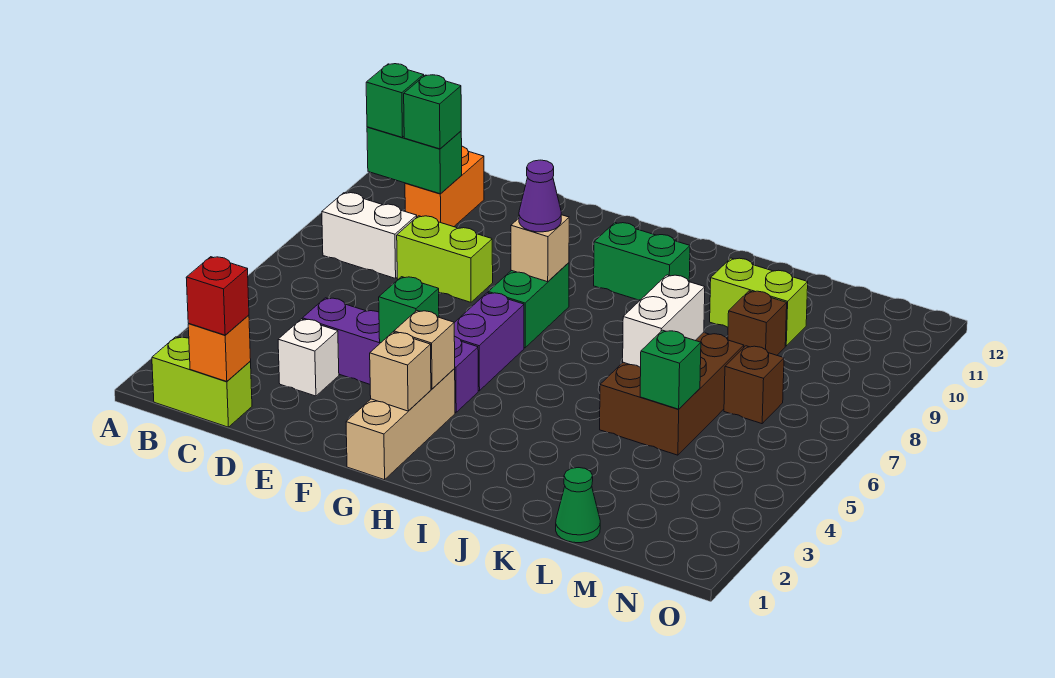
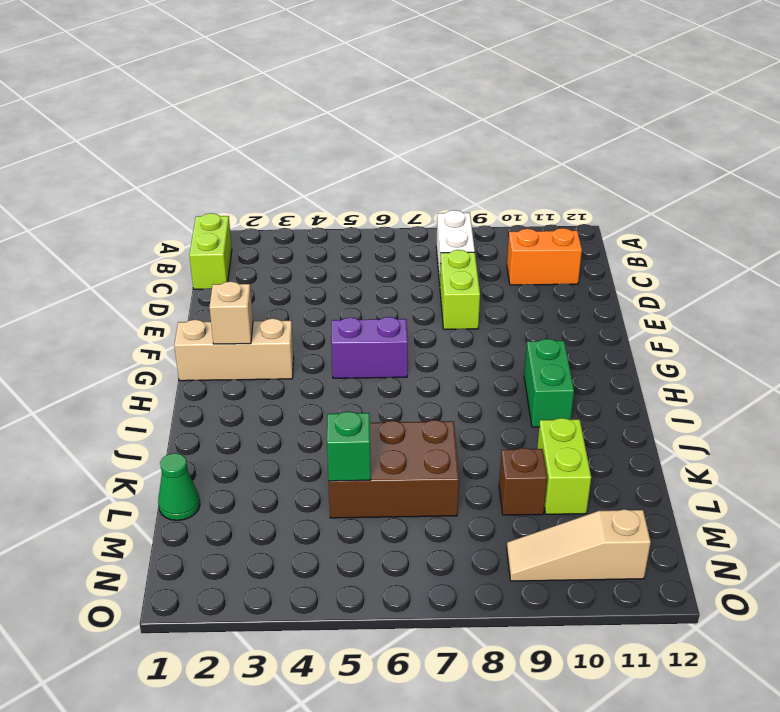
tan 1x3 slope [507,509,651,581] -> none
none -> white 1x1 brick [278,319,339,396]
none -> purple 1x4 brick [302,298,478,412]
none -> green 1x2 brick [488,263,569,348]

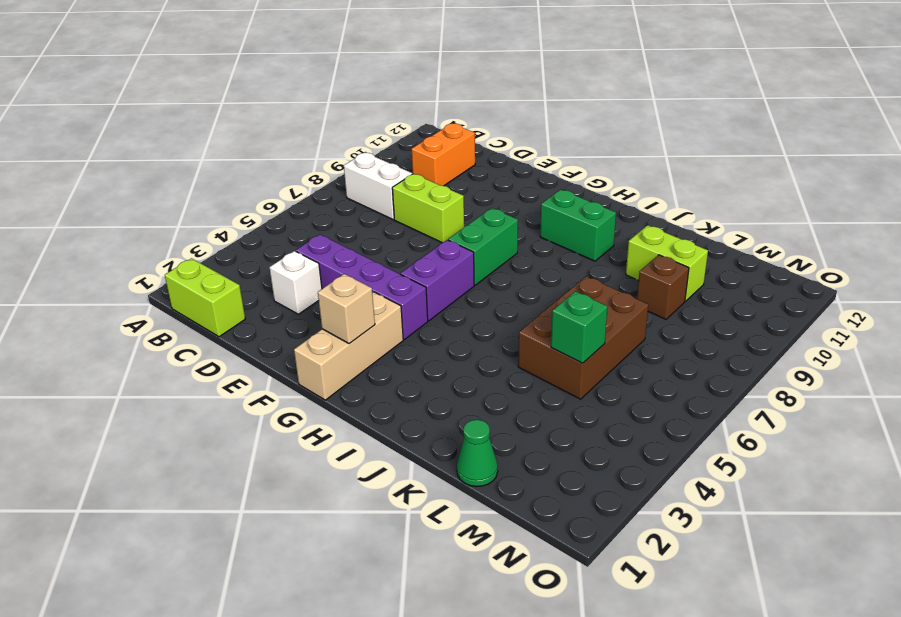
none -> brown 1x1 brick [724,346,784,424]
none -> green 1x2 brick [367,127,462,194]
none -> orange 1x1 brick [188,315,251,381]

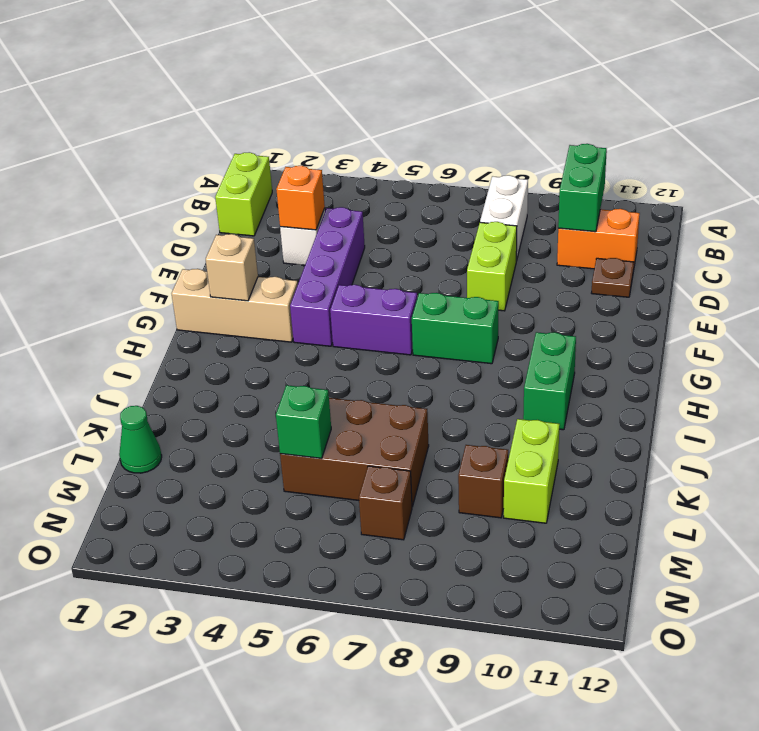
orange 1x1 brick [276,166,325,230] -> orange 1x1 brick moved to [188,315,251,381]
brown 1x1 plate [592,258,634,297] -> none
none -> green 1x1 brick [379,277,439,343]
none -> tan 1x1 brick [394,311,455,389]
none -> tan 1x1 brick [511,215,569,282]

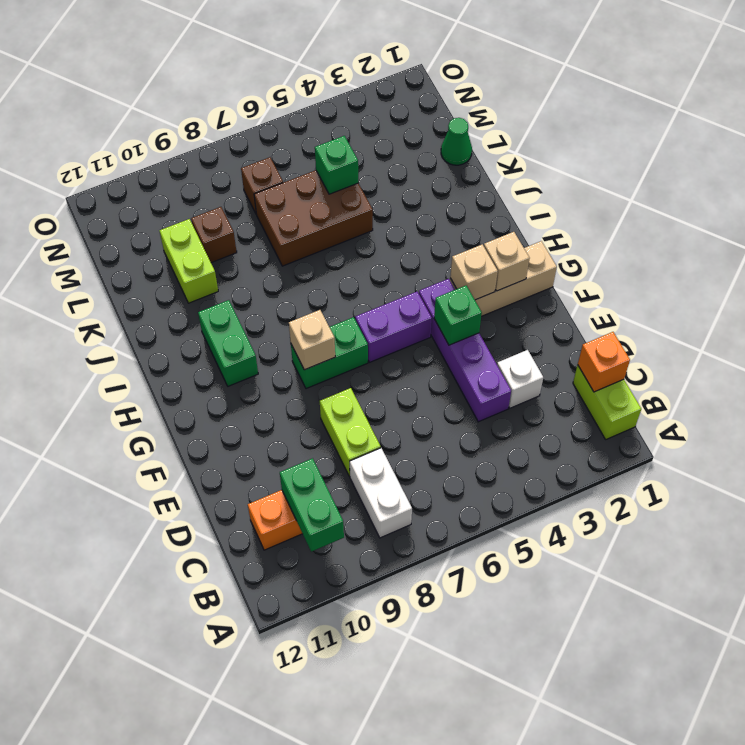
none -> white 1x2 brick [623,275,705,368]
none -> green 1x1 brick [366,64,424,138]
none -> red 1x1 brick [186,257,249,335]

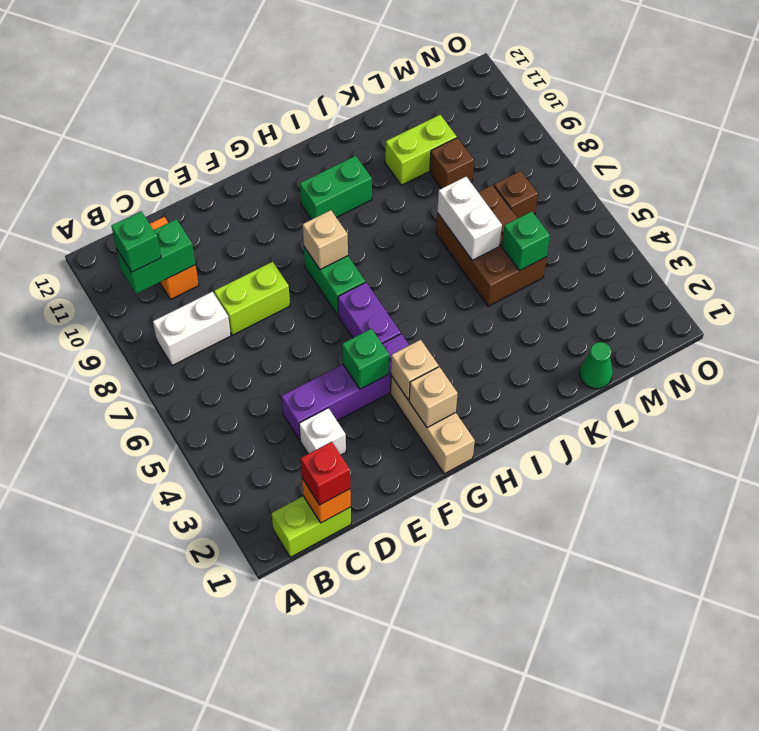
none -> green 1x1 brick [404,75,461,149]
none -> purple 1x1 cone [519,160,561,232]

